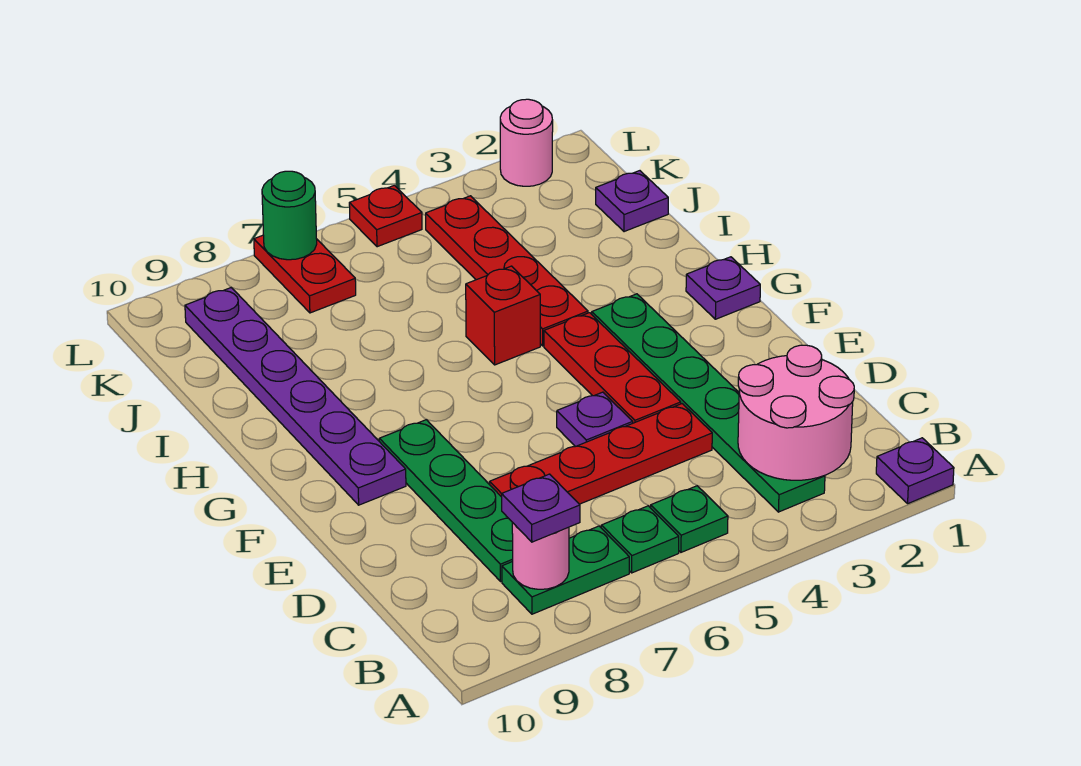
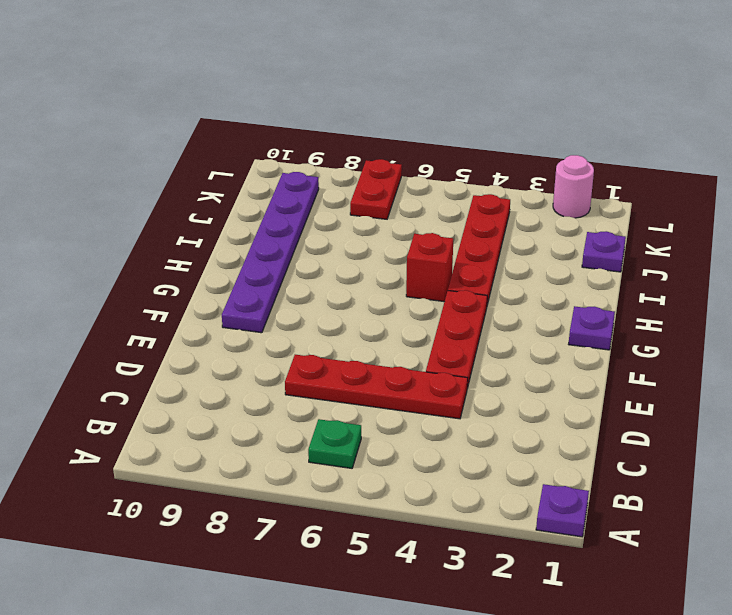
none -> green 1x6 plate [592,294,825,512]
none -> green 1x1 plate [651,486,728,552]
none -> green 1x2 plate [502,526,629,614]

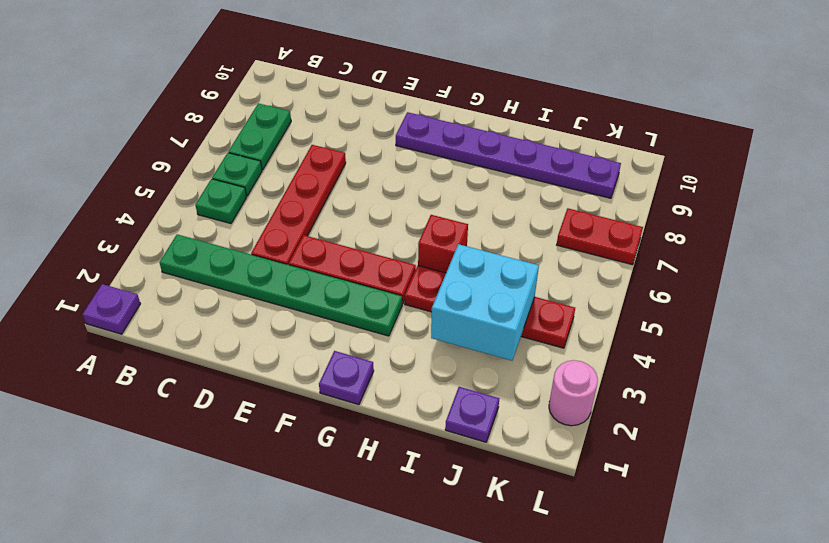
cyan 2x2 brick [431,244,539,361] -> none
none -> green 1x4 plate [379,420,513,582]
none -> purple 1x1 plate [557,392,633,447]
none -> red 1x1 plate [349,185,422,247]

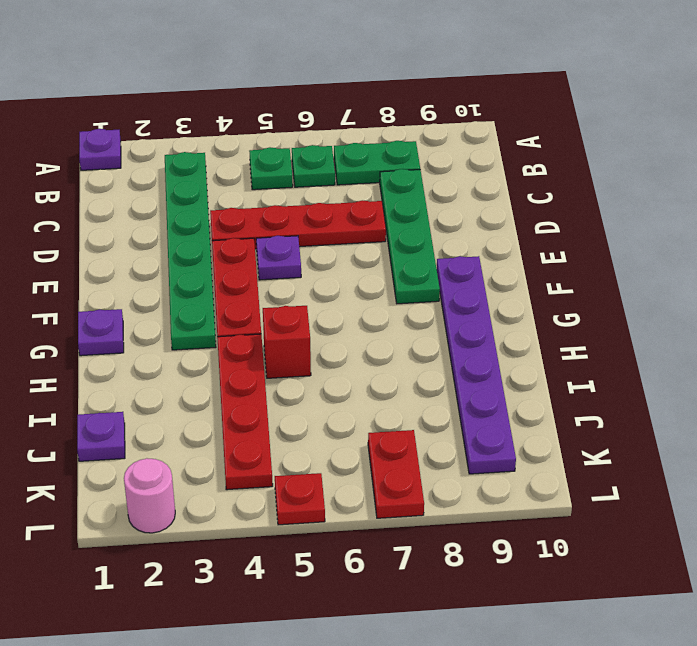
none -> pink 2x2 round brick [738,345,854,480]
none -> pink 1x1 round brick [512,522,569,589]
none -> green 1x1 round brick [262,171,317,260]

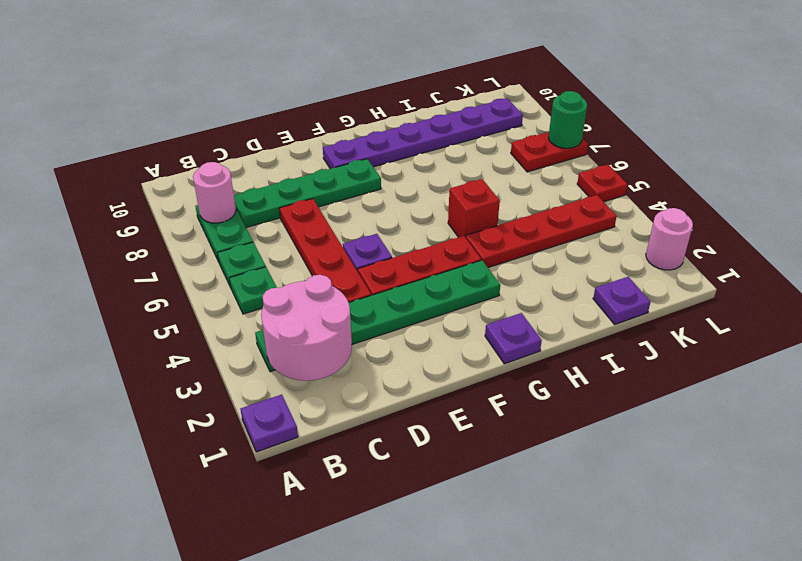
none -> purple 1x1 plate [502,474,580,542]

